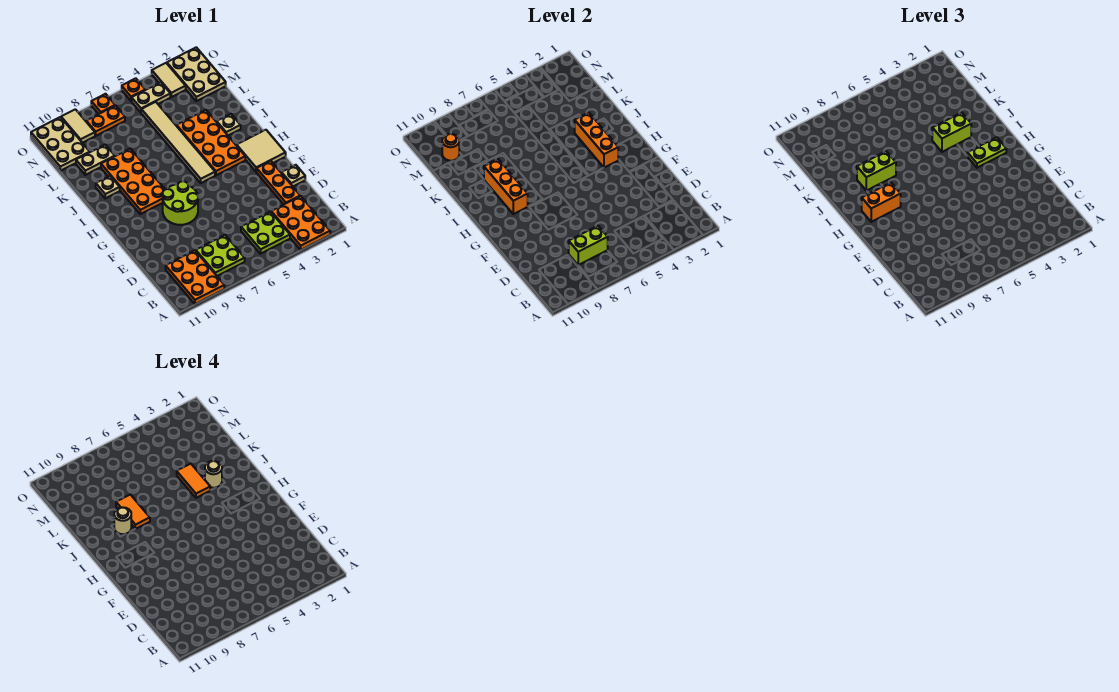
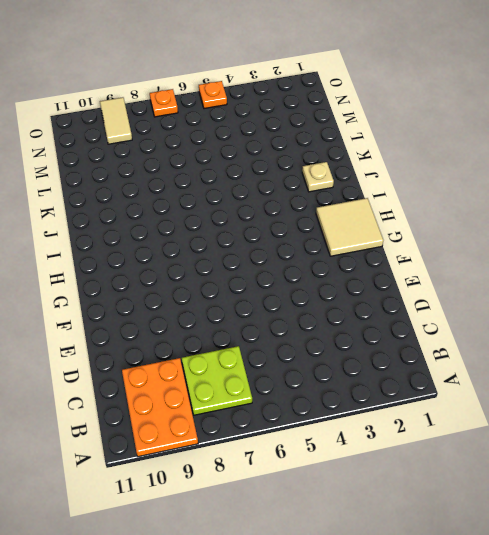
none -> orange 2x3 plate [271,196,330,250]
none -> lime 2x2 plate [241,212,290,254]
none -> orange 1x3 plate [257,161,300,204]
none -> tan 1x1 plate [282,165,305,186]

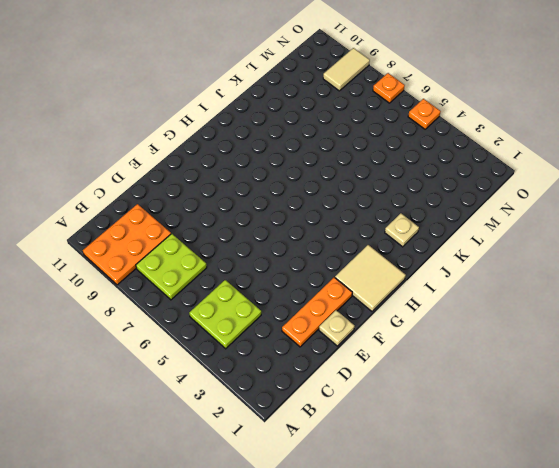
none -> orange 2x3 plate [271,196,330,250]
none -> lime 2x2 round brick [162,181,198,225]
none -> orange 2x4 plate [177,110,245,175]
none -> tan 1x6 tile [141,102,215,183]

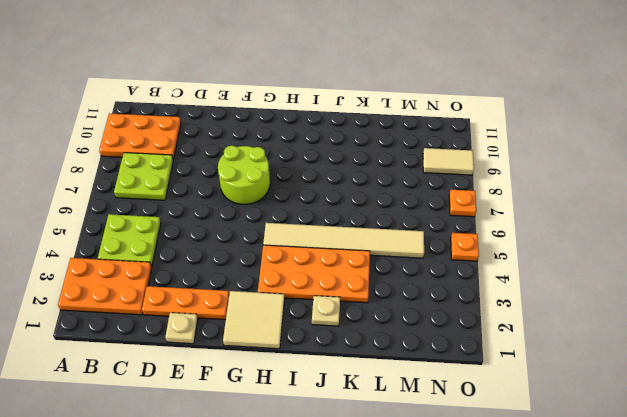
none -> orange 2x4 plate [101,149,165,214]
none -> tan 1x1 plate [96,176,120,198]
none -> tan 1x2 plate [76,145,115,175]
none -> tan 2x3 plate [167,47,226,101]

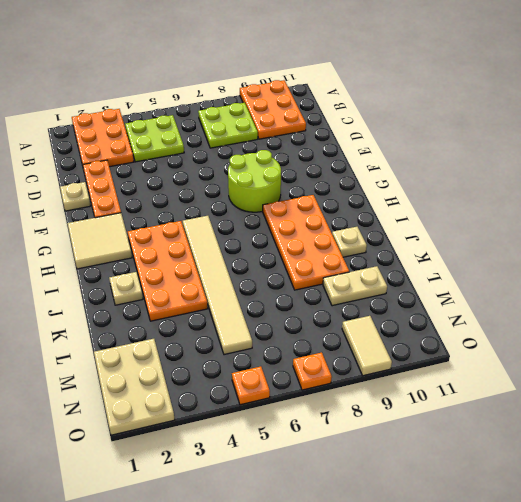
none -> tan 2x3 plate [31,117,90,171]
none -> tan 1x2 tile [152,63,186,97]
none -> tan 1x2 plate [132,82,170,112]
none -> orange 1x2 plate [86,106,125,136]

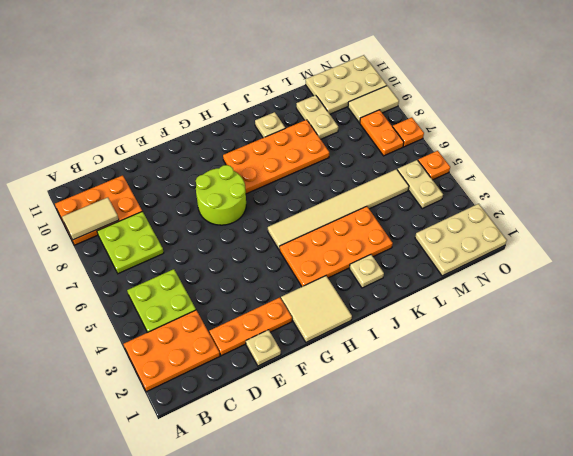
tan 1x2 tile [62,197,119,240] -> tan 1x2 tile moved to [152,63,186,97]
none -> lime 1x2 brick [569,226,608,265]
none -> orange 1x3 brick [575,113,618,168]
none -> orange 1x3 brick [484,159,528,214]
none -> orange 1x1 round brick [442,134,459,161]

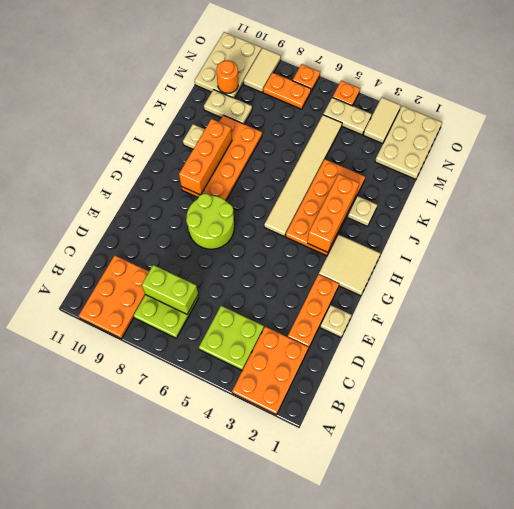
none -> lime 1x2 plate [967,137,1006,168]
none -> orange 1x2 brick [862,183,901,222]
none -> lime 1x2 brick [932,113,971,152]
none -> lime 1x2 brick [857,151,896,191]

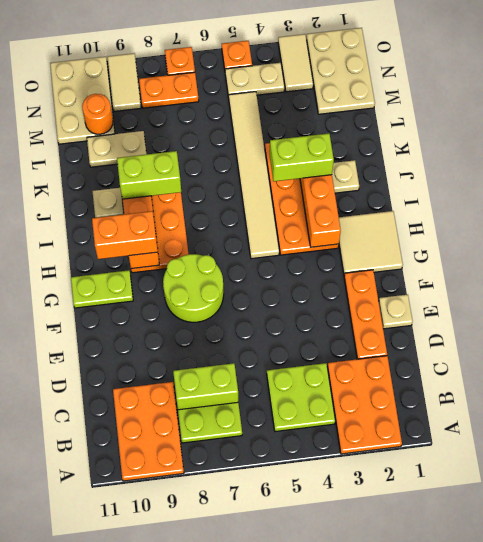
lime 1x2 plate [71,270,133,308] -> lime 1x2 plate moved to [967,137,1006,168]
none -> tan 1x1 round brick [205,461,222,488]
none -> orange 1x2 tile [177,464,210,498]
none -> orange 1x2 tile [116,495,150,529]
none -> tan 1x1 round brick [114,507,131,534]

